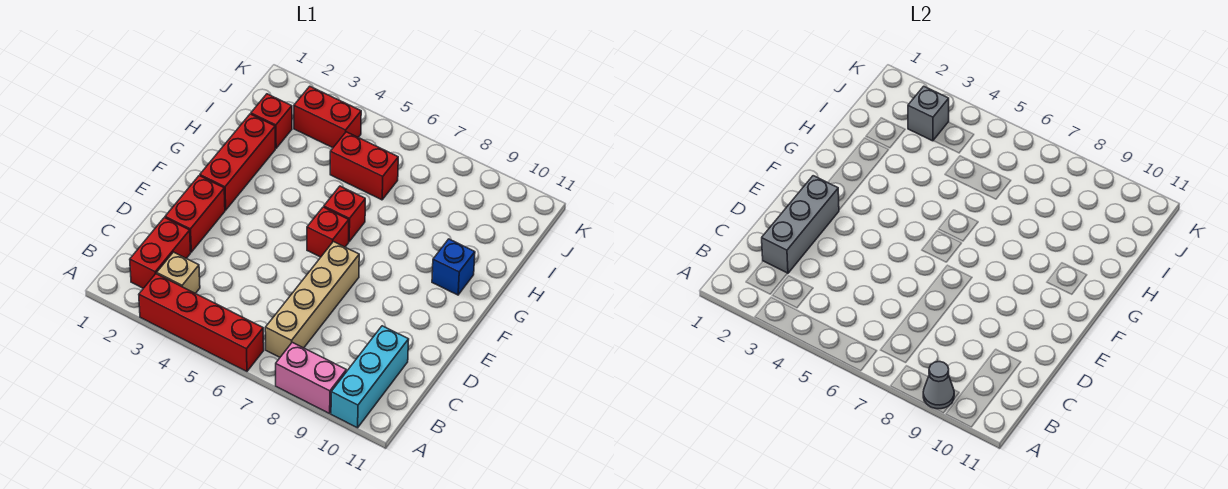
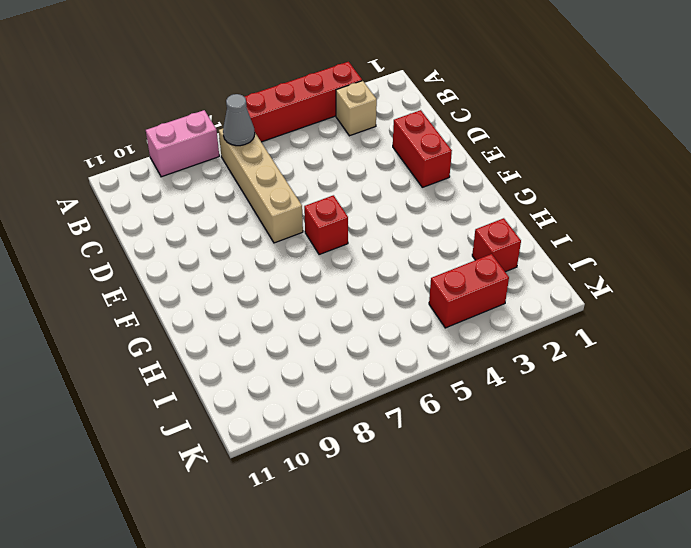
grey 1x1 cone [223,94,255,146] -> grey 1x1 cone moved to [923,362,954,409]
none -> cyan 1x3 brick [331,326,409,428]
none -> red 1x2 brick [130,218,191,288]
none -> red 1x3 brick [200,114,275,210]

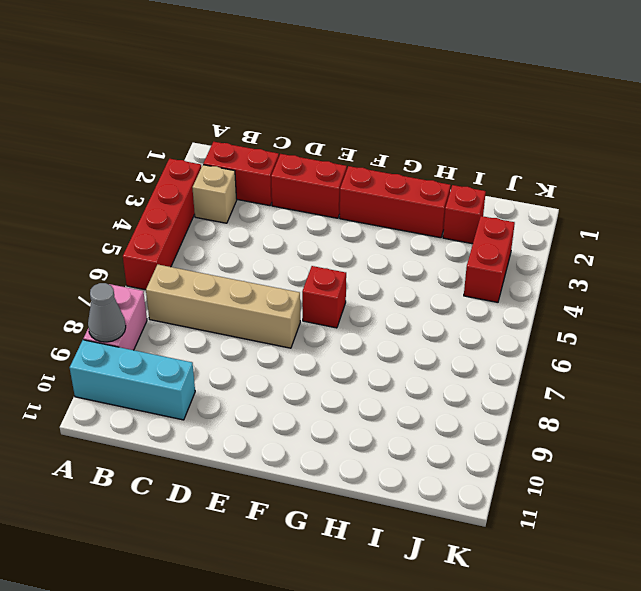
none -> red 1x1 brick [324,186,365,241]
none -> blue 1x1 brick [432,239,475,295]
none -> red 1x2 brick [330,132,398,200]

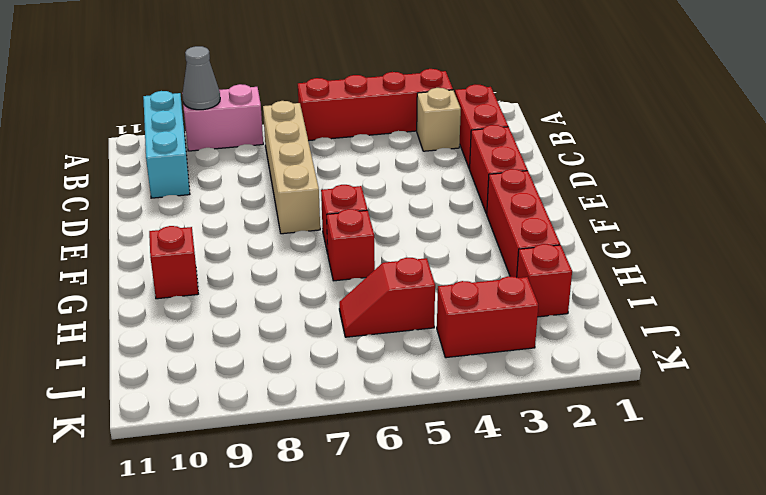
red 1x1 brick [149,226,198,299] -> blue 1x1 brick [432,239,475,295]
red 1x2 slope [339,258,435,337] -> red 1x2 brick [330,132,398,200]
none -> grey 1x3 brick [762,176,839,273]
none -> grey 1x1 brick [908,86,949,141]

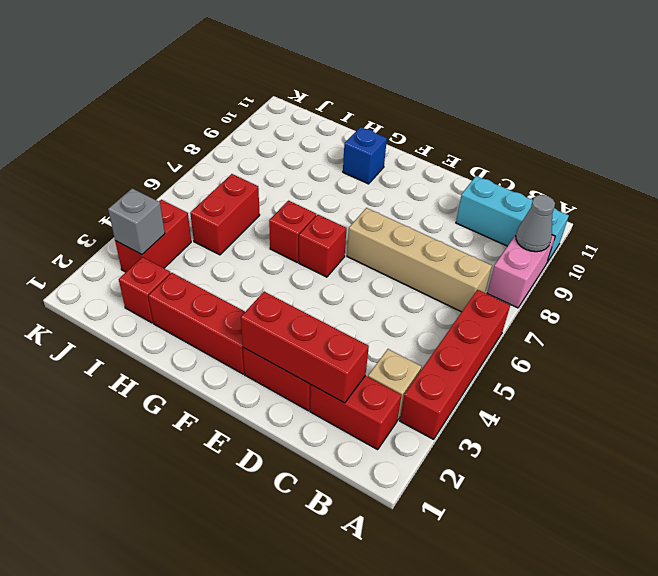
red 1x3 brick [241,292,369,403] -> grey 1x3 brick [762,176,839,273]

